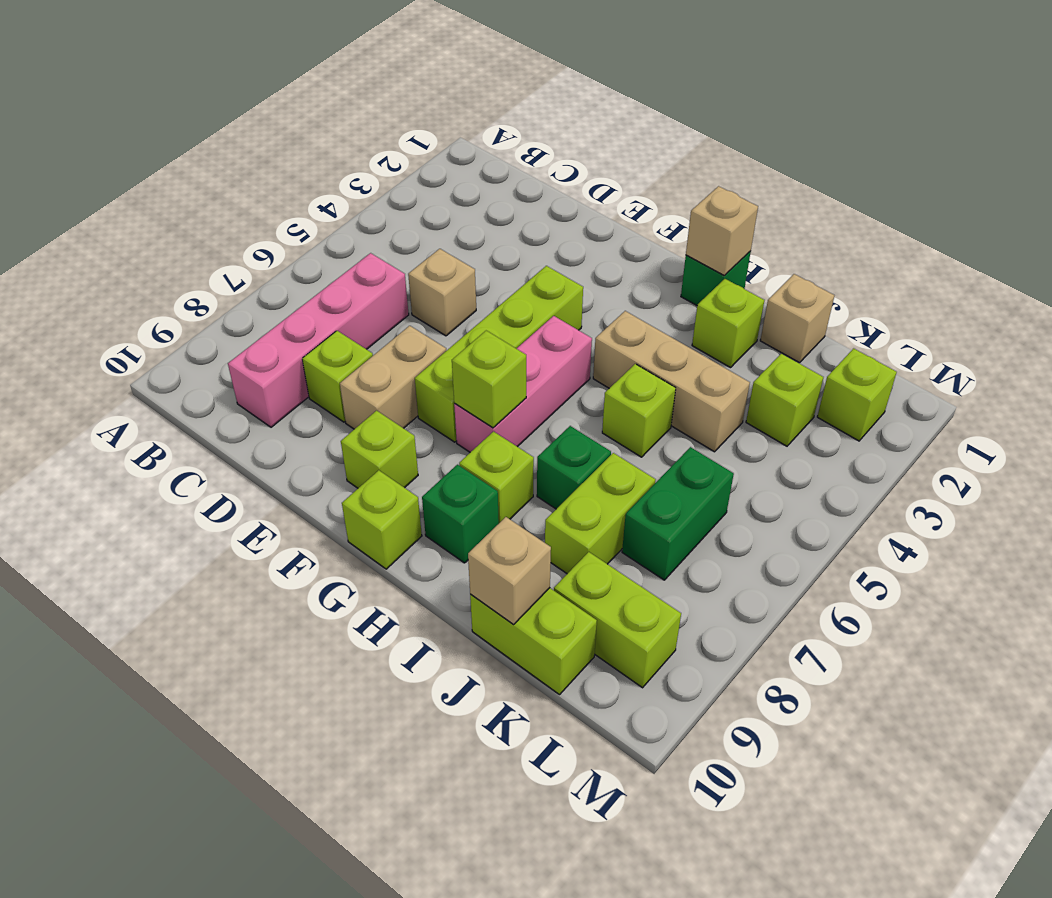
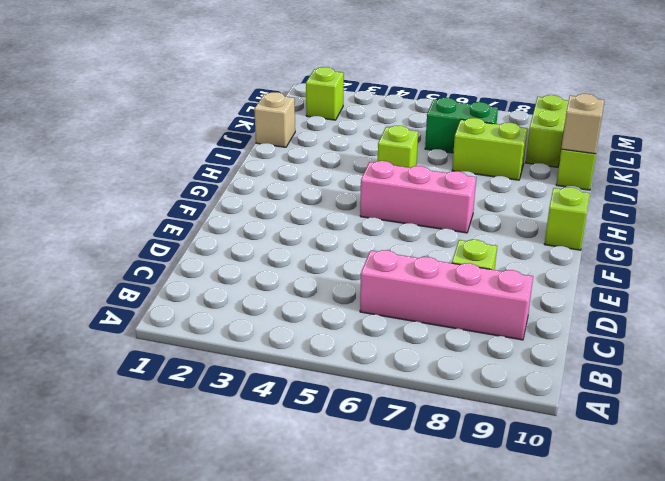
none -> tan 1x1 brick [408,249,476,336]
none -> tan 1x2 brick [340,326,446,429]
none -> lime 1x4 brick [415,266,583,442]

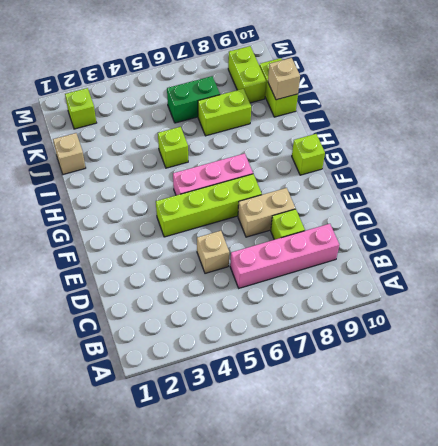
none -> lime 1x1 brick [341,410,418,488]
none -> green 1x1 brick [681,251,751,305]
none -> tan 1x3 brick [593,311,750,452]

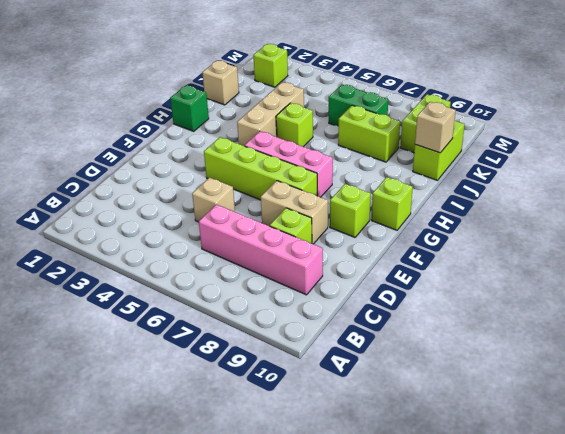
none -> lime 1x1 brick [459,431,534,523]
none -> green 1x1 brick [422,465,499,563]
none -> lime 1x1 brick [692,279,764,368]

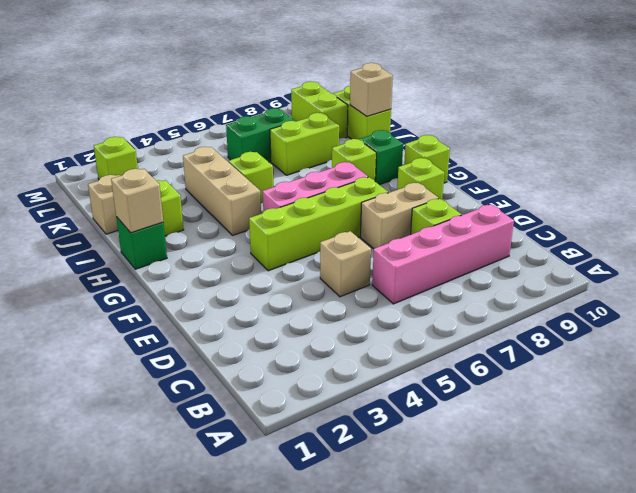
none -> green 1x1 brick [537,426,611,509]
none -> lime 1x1 brick [746,354,823,446]
none -> lime 1x1 brick [452,331,526,428]

